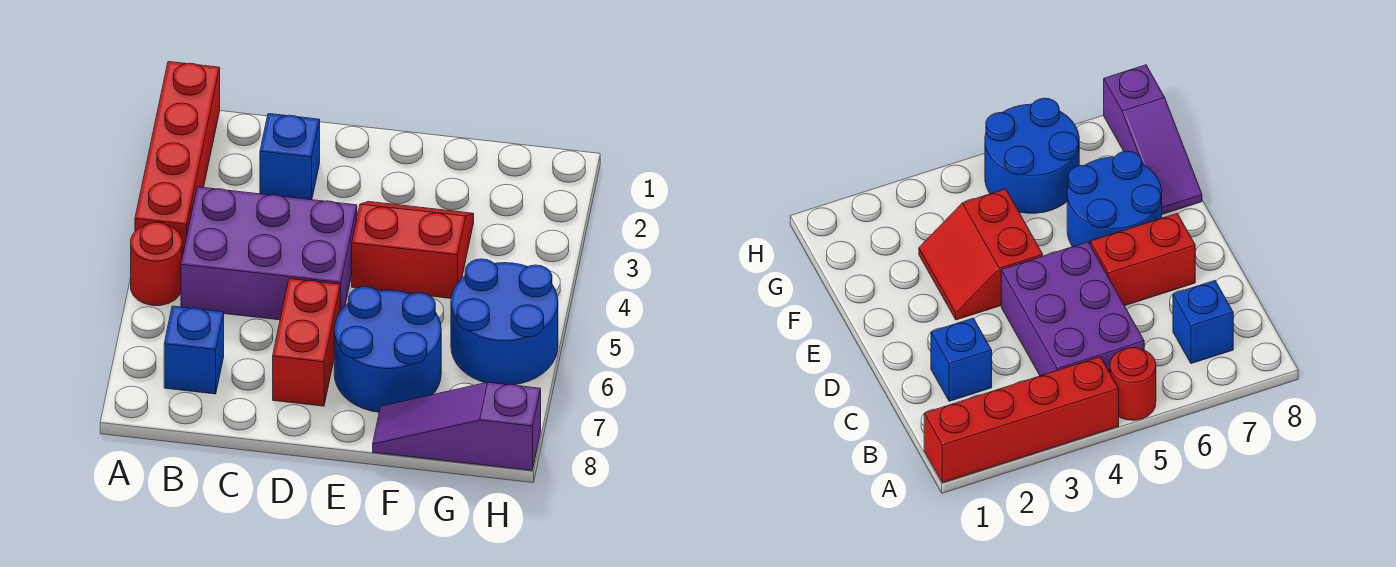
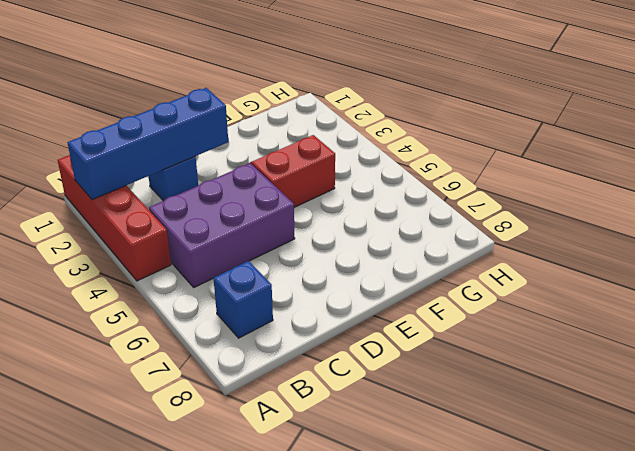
blue 1x4 brick [68,88,228,200] -> none
none -> red 1x1 round brick [131,222,182,306]
none -> red 1x2 brick [273,279,340,406]

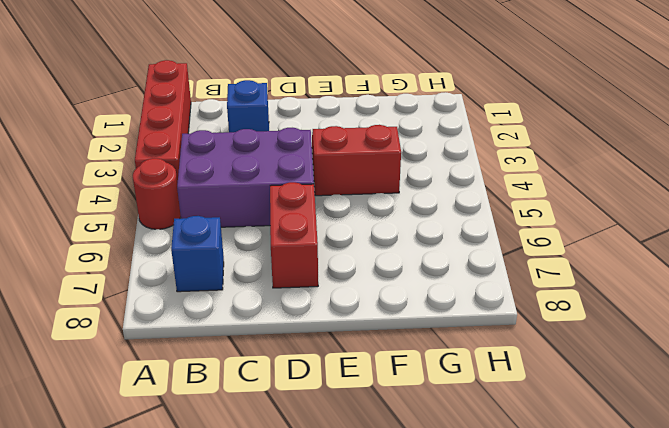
none -> blue 2x2 round brick [334,287,441,412]
none -> purple 1x3 slope [373,382,541,470]

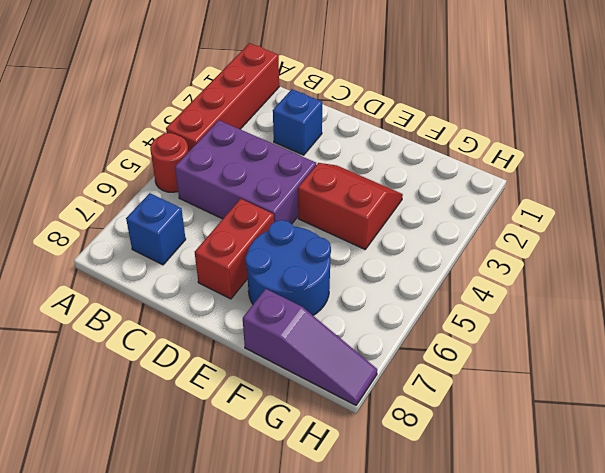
purple 1x3 slope [243,289,377,405] -> purple 1x3 slope turned to [373,382,541,470]
none -> blue 2x2 round brick [451,259,558,385]

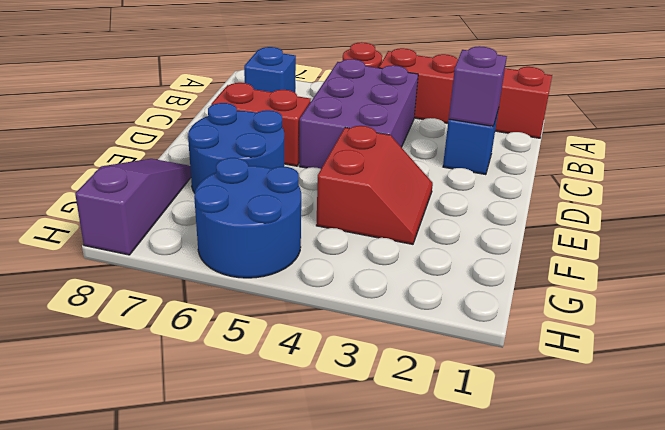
purple 1x1 brick [449,46,507,126] -> none

